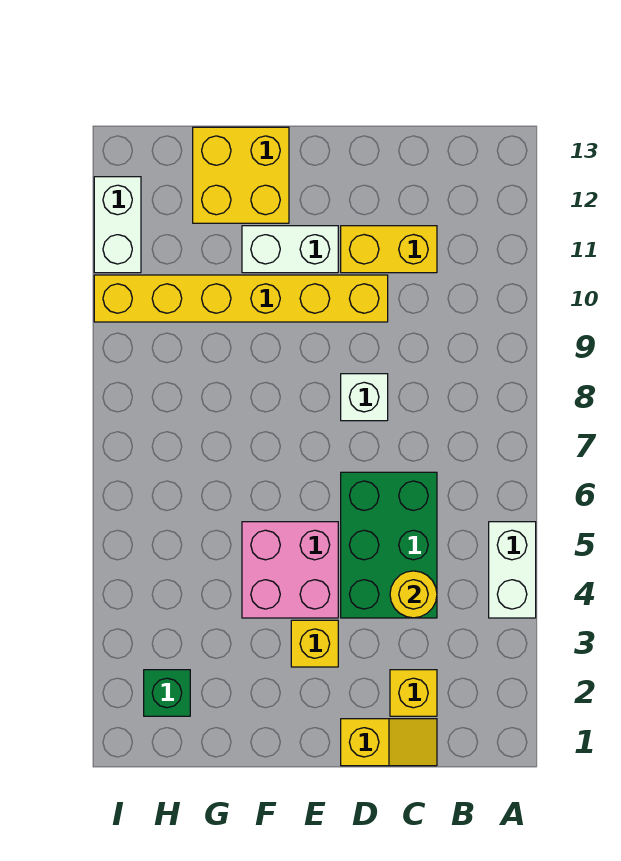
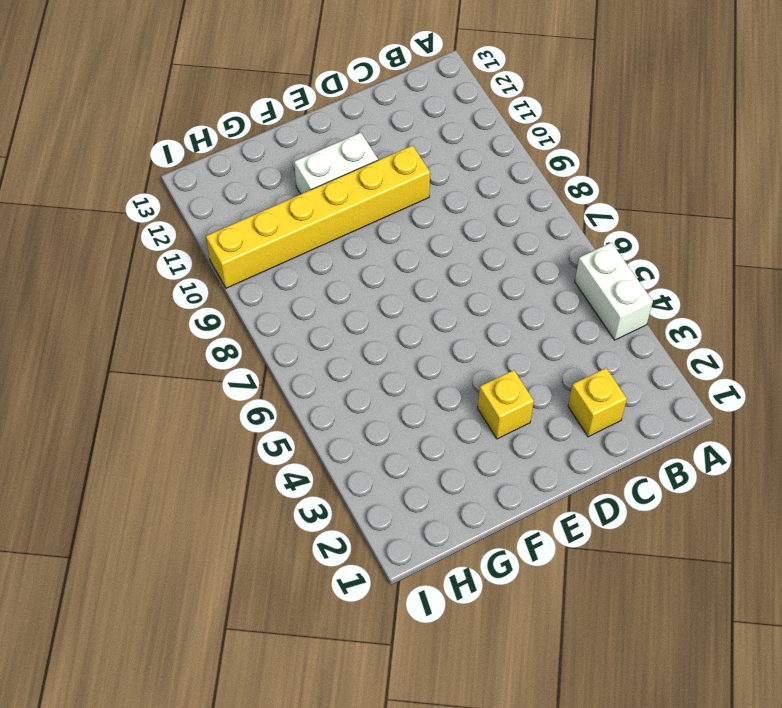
none -> yellow 1x2 slope [341,719,437,766]
none -> green 2x3 brick [341,472,437,618]
none -> yellow 1x2 brick [341,226,437,273]

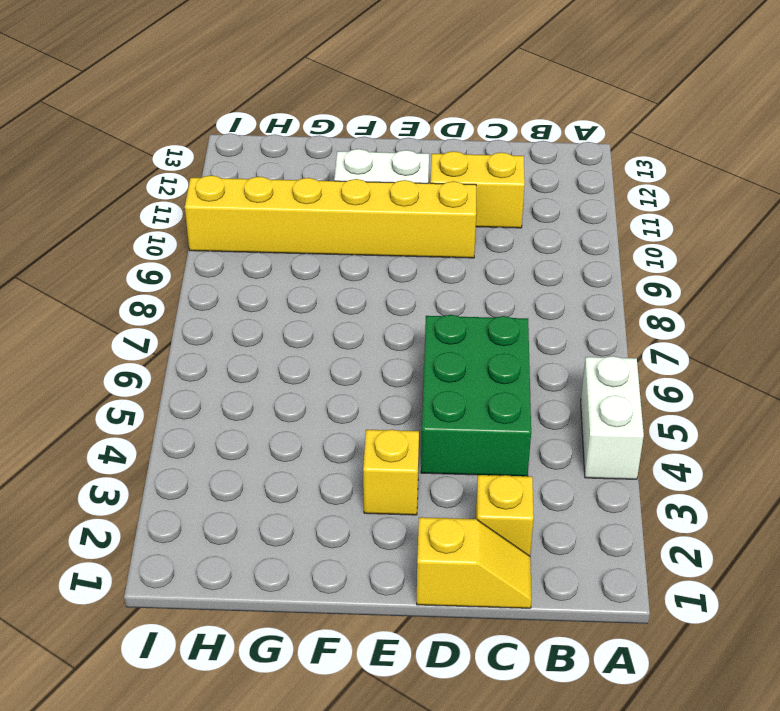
none -> white 1x1 brick [341,374,388,421]
none -> pink 2x2 brick [242,522,338,618]
none -> yellow 2x2 brick [193,127,289,223]

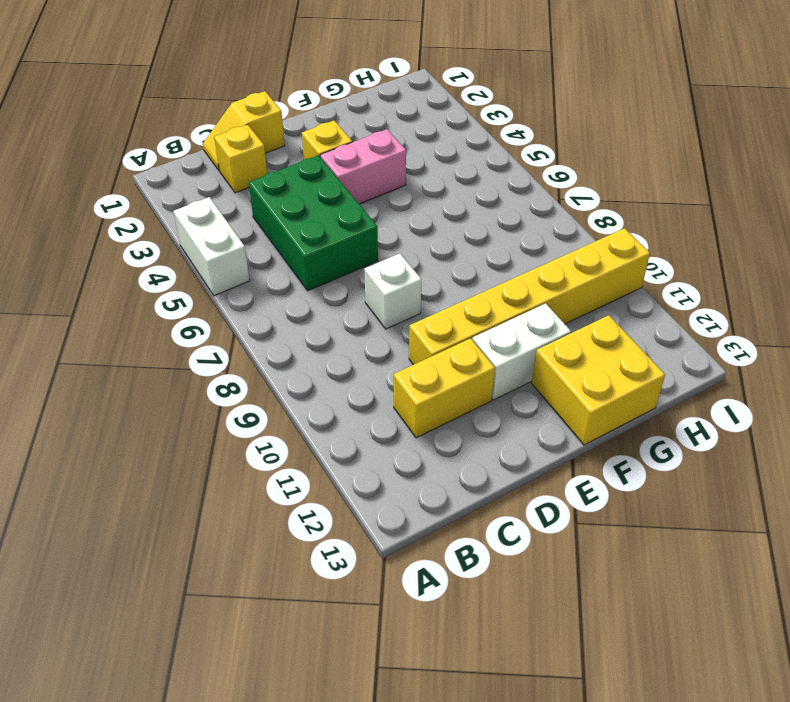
pink 1x2 brick [320,129,406,204] -> pink 2x2 brick [242,522,338,618]
none -> green 1x1 brick [144,670,190,716]
none -> white 1x2 brick [94,177,141,273]
none -> yellow 1x1 round brick [390,571,437,618]

